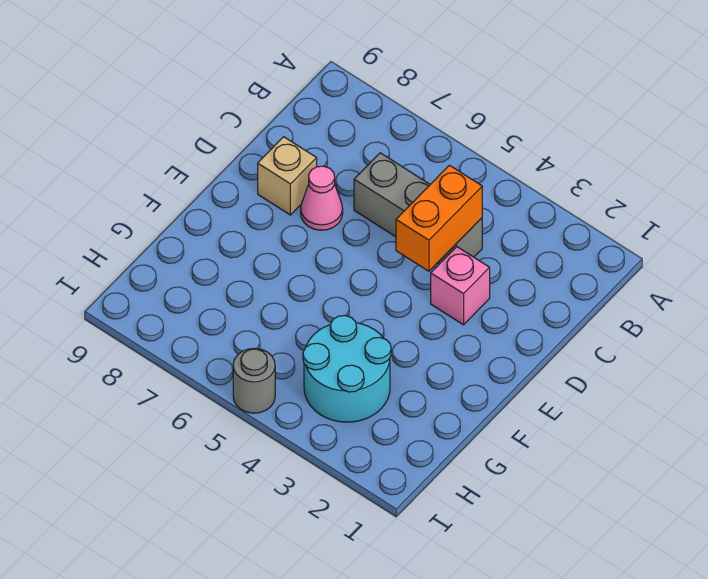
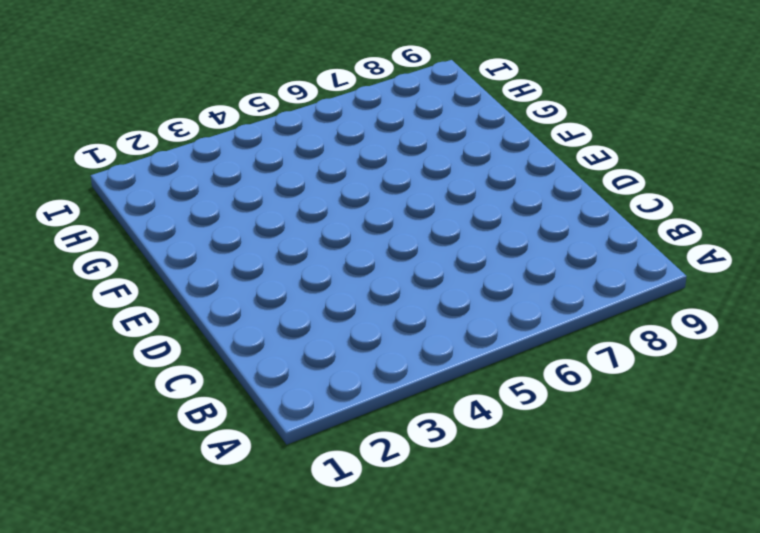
none -> grey 1x3 brick [354,153,482,264]
none -> pink 1x1 brick [431,247,490,325]

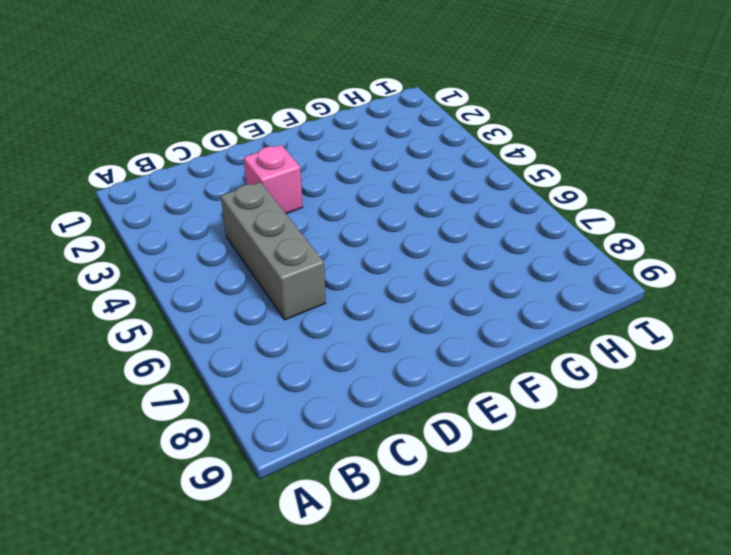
none -> pink 1x1 cone [301,166,343,230]
none -> tan 1x1 brick [258,137,317,215]

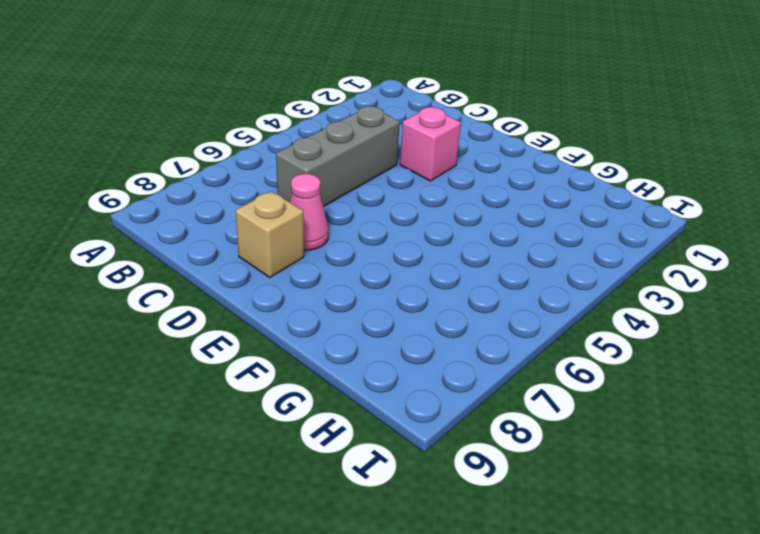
none -> cyan 2x2 round brick [303,316,391,422]
none -> grey 1x1 round brick [233,348,275,413]

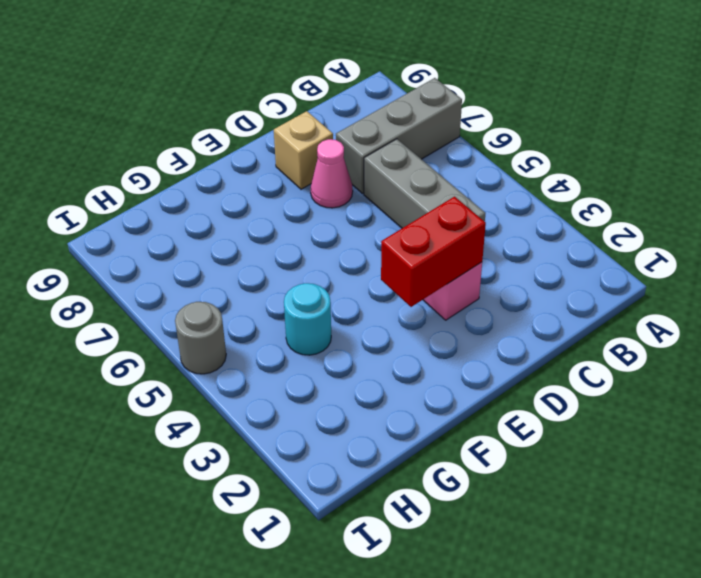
grey 1x3 brick [336,78,462,193] -> none
red 1x2 brick [381,197,486,307] -> none
cyan 1x1 round brick [284,283,331,355] -> cyan 2x2 round brick [303,316,391,422]
none -> orange 1x2 brick [396,165,482,271]

